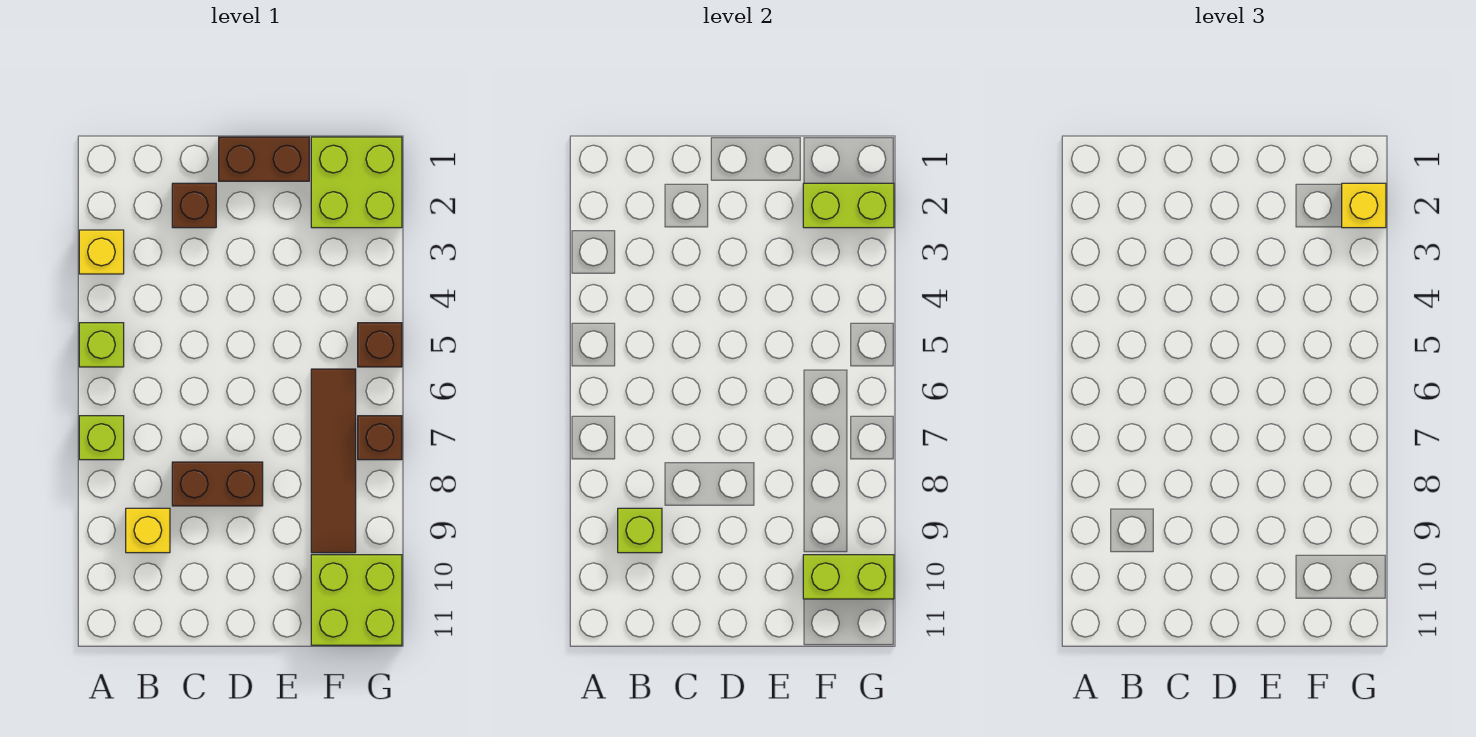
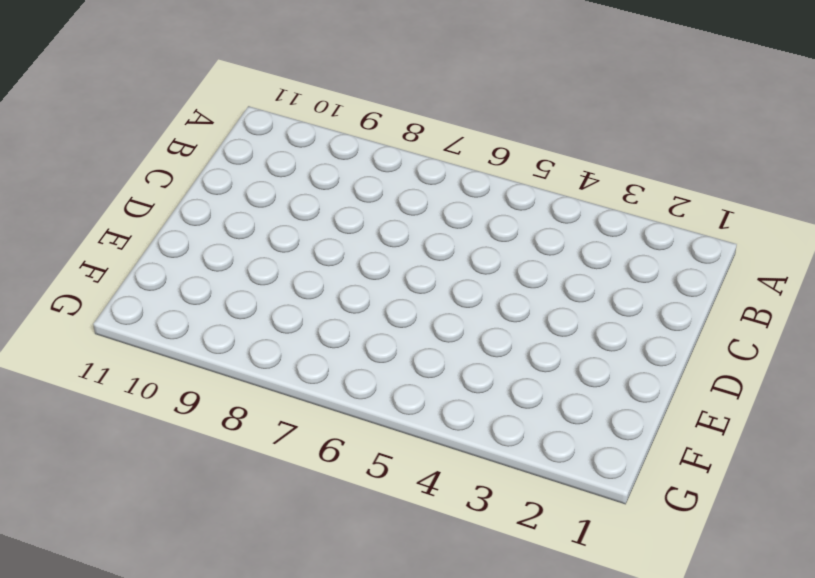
none -> yellow 1x1 brick [79,230,124,274]
none -> lime 1x1 brick [79,323,124,367]
none -> lime 1x1 brick [79,416,124,460]

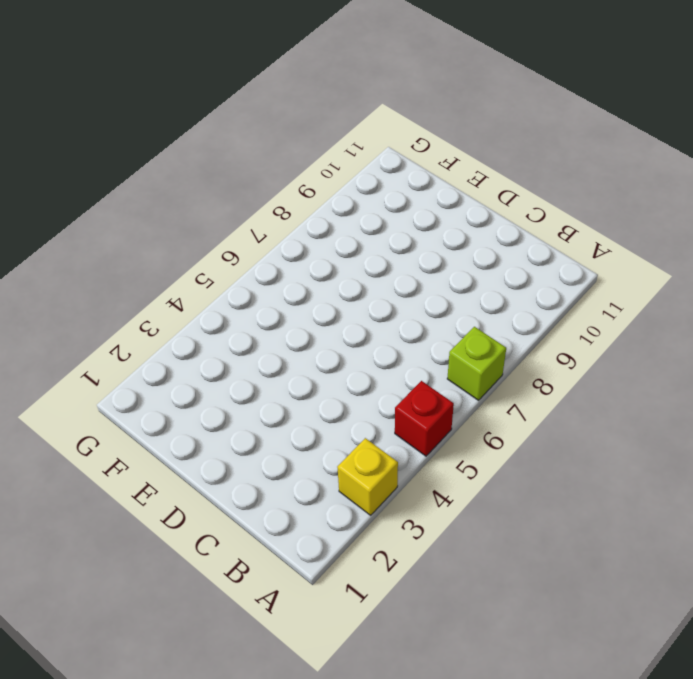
red 1x1 brick [395,381,454,456] -> lime 1x1 brick [79,323,124,367]
none -> yellow 1x1 brick [126,508,170,553]
none -> brown 1x1 brick [172,183,216,228]
none -> brown 1x2 brick [172,462,263,506]

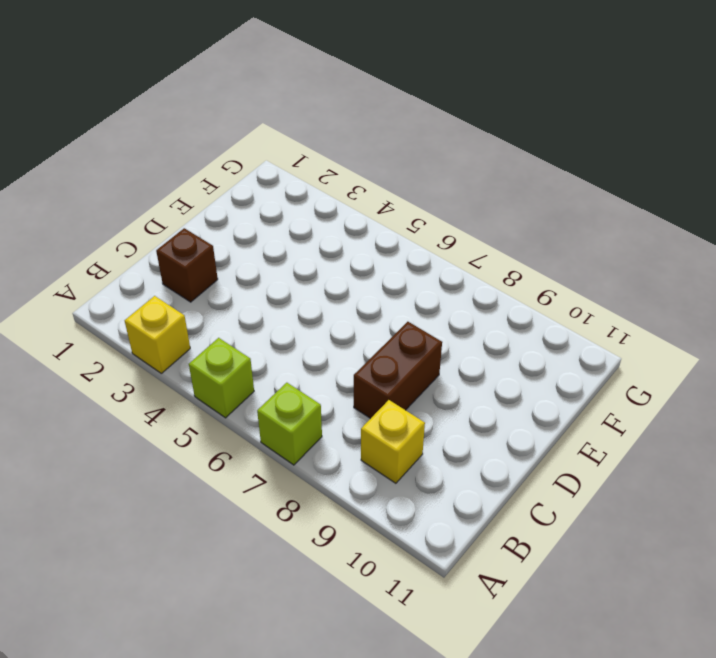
none -> brown 1x2 brick [219,137,309,181]
none -> lime 2x2 brick [311,137,402,228]
none -> brown 1x4 tile [311,369,356,553]

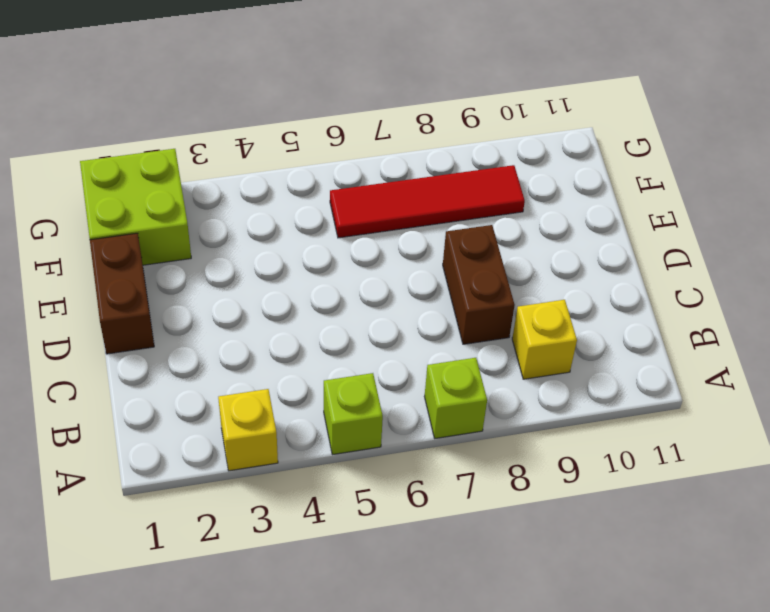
red 1x4 tile [330,165,525,238] -> brown 1x4 tile [311,369,356,553]
none -> brown 1x1 brick [172,183,216,228]
none -> lime 2x2 brick [311,555,402,645]
none -> brown 1x1 brick [358,323,402,367]

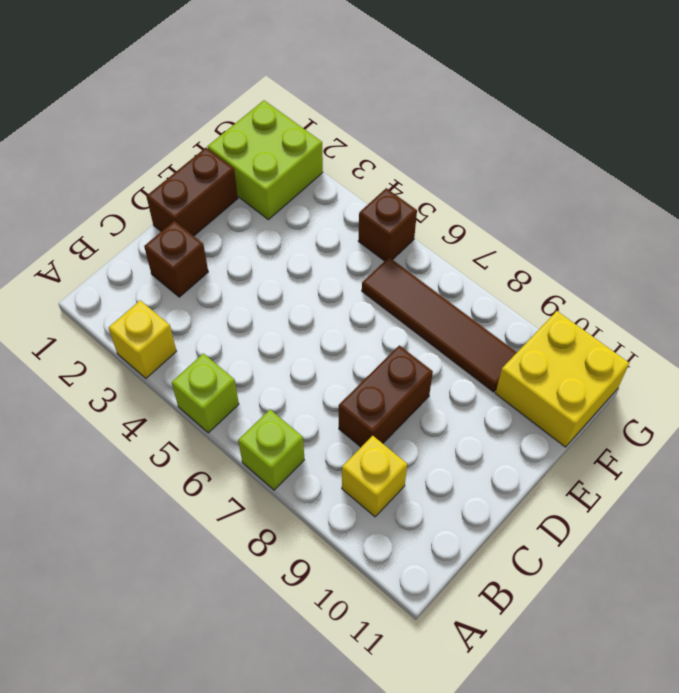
yellow 2x2 brick [495,311,629,447] -> lime 2x2 brick [311,555,402,645]
none -> brown 1x1 brick [358,416,402,460]
none -> lime 1x1 brick [618,508,662,553]
none -> lime 1x2 brick [803,183,894,228]

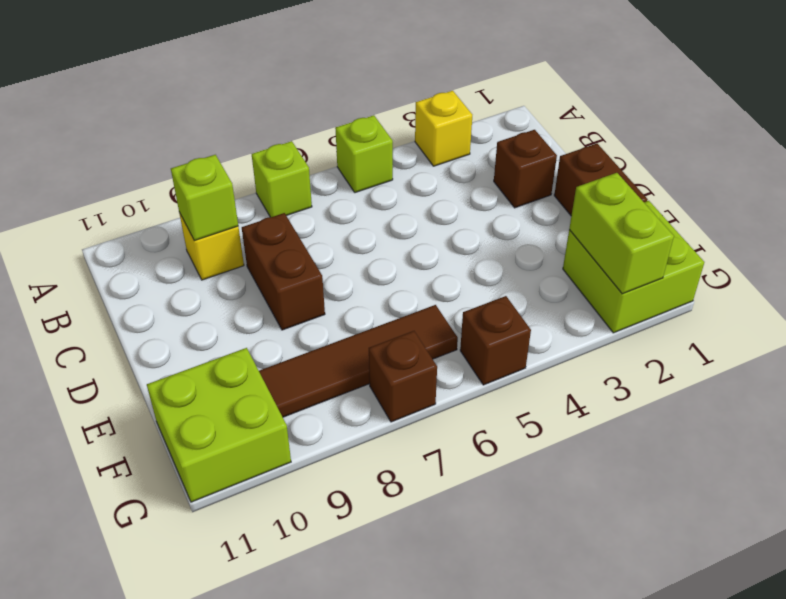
none -> lime 1x2 brick [803,555,894,599]
none -> yellow 1x1 brick [1342,183,1386,228]

